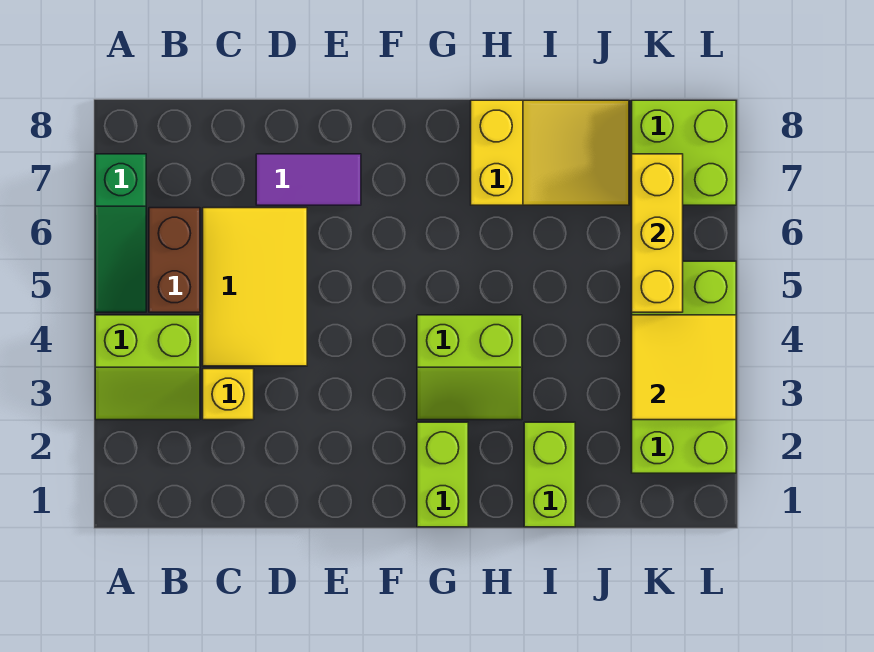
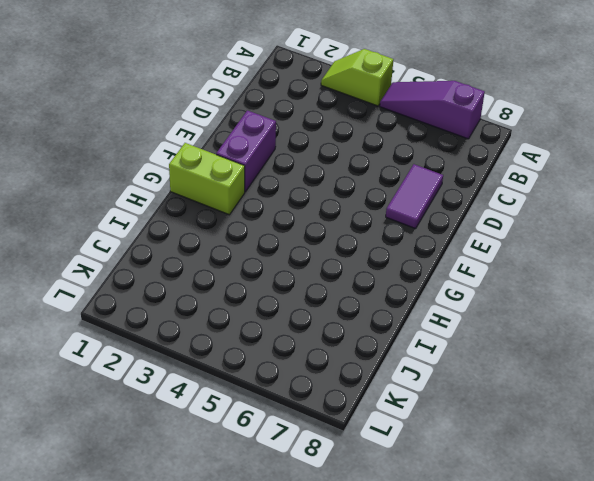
lime 1x2 slope [321,49,393,106] -> lime 2x2 slope [95,315,200,420]
purple 1x3 slope [380,81,485,139] -> green 1x3 slope [95,154,146,312]
purple 1x2 brick [216,110,276,192] -> none
none -> brown 1x2 brick [149,208,200,312]
none -> yellow 1x1 brick [203,369,254,420]
none -> yellow 2x3 tile [203,208,307,366]

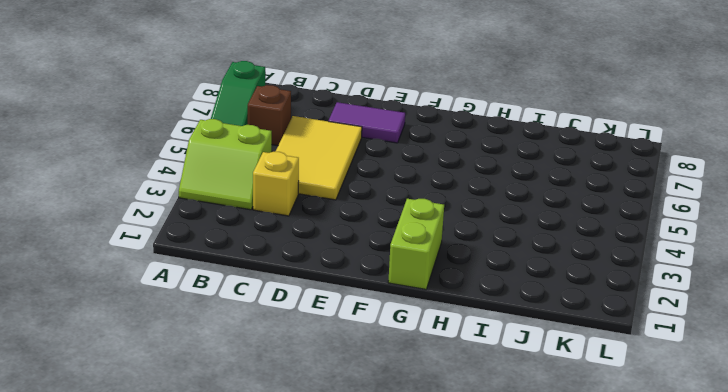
brown 1x1 brick [248,85,291,146] -> brown 1x2 brick [149,208,200,312]
none -> lime 2x2 slope [417,315,522,420]
none -> yellow 2x3 slope [471,100,629,205]
none -> lime 1x2 brick [524,422,575,527]

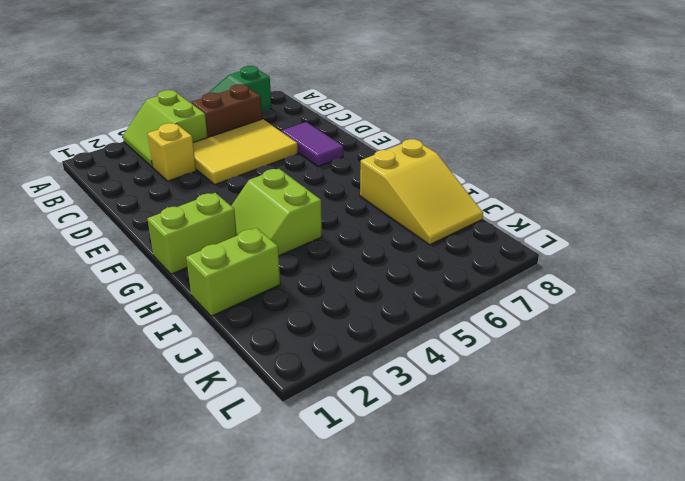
none -> lime 2x4 brick [632,261,736,473]
none -> lime 2x2 brick [632,100,736,205]
none -> yellow 2x2 tile [632,315,736,420]

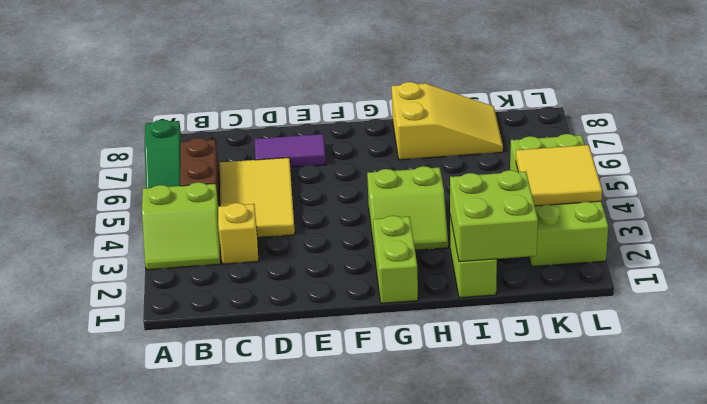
lime 2x2 brick [450,170,538,262] -> lime 2x2 brick moved to [632,100,736,205]
none -> yellow 1x3 brick [632,154,683,312]

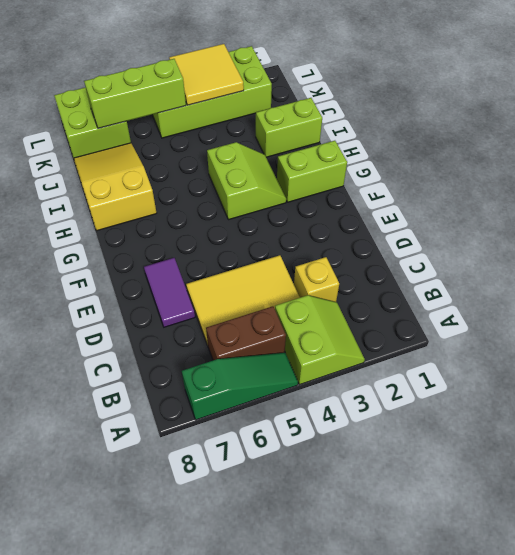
lime 1x3 brick [84,59,186,128] -> yellow 1x3 brick [632,154,683,312]

